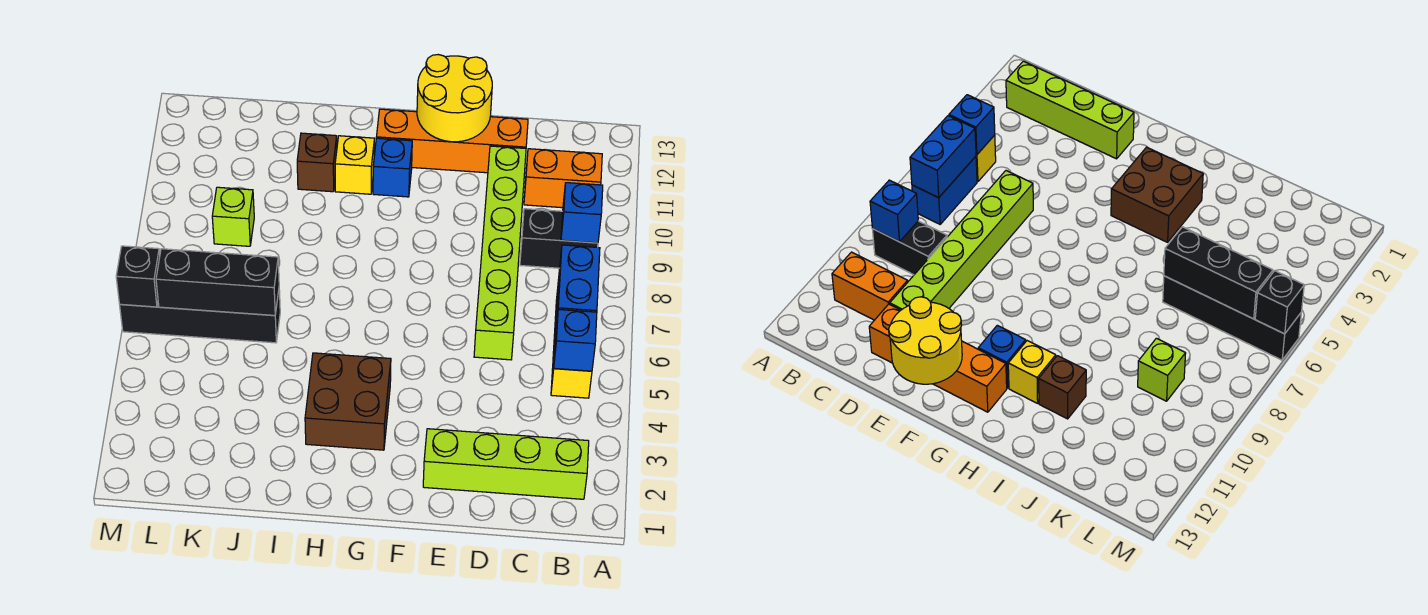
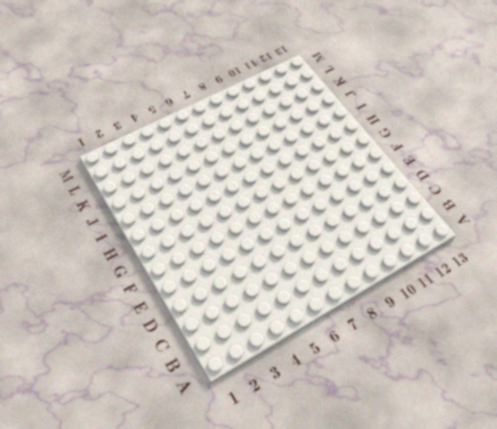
none -> lime 1x4 brick [423,429,589,499]
none -> yellow 1x1 brick [551,347,592,398]
none -> blue 1x2 brick [912,156,977,224]

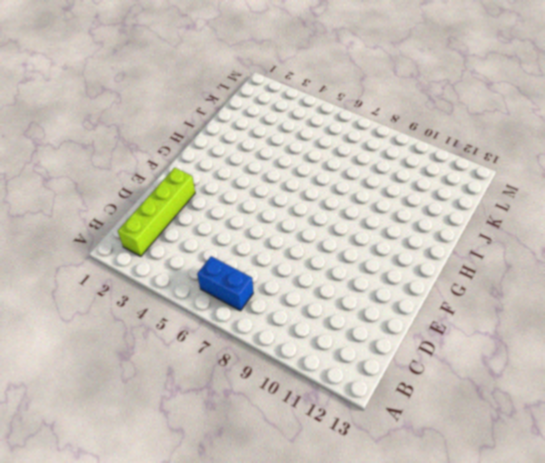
none -> yellow 1x1 brick [551,347,592,398]
none -> black 1x2 brick [520,209,598,268]
none -> orange 1x2 brick [524,149,602,208]

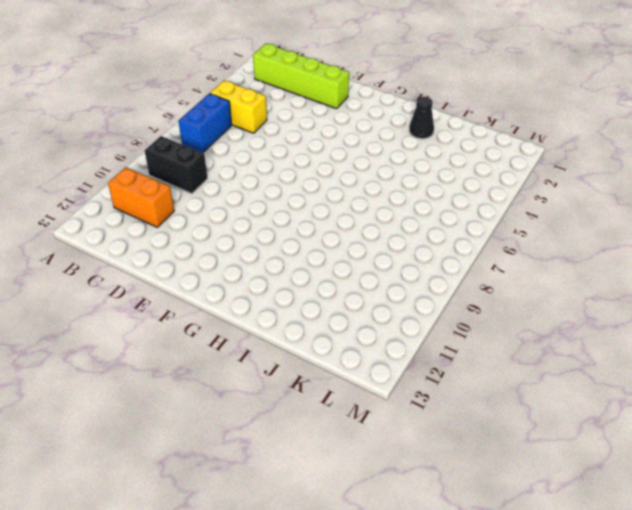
yellow 1x2 brick [210,80,267,133] -> yellow 1x1 brick [551,347,592,398]
black 1x1 cone [409,97,434,139] -> none
none -> lime 1x6 brick [474,146,526,360]
none -> orange 1x4 brick [376,109,528,173]
none -> brown 2x2 brick [305,353,391,450]

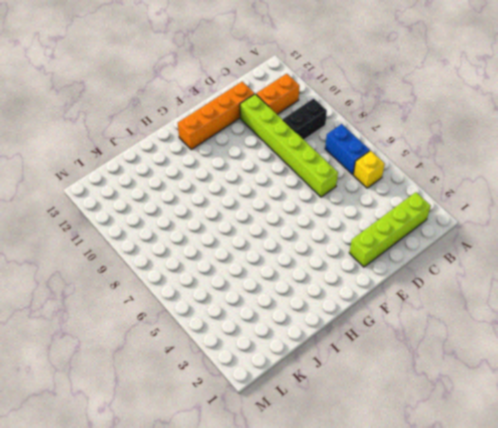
none -> brown 2x2 brick [305,353,391,450]
none -> blue 1x1 brick [373,138,412,197]
none -> yellow 1x1 brick [335,136,374,194]

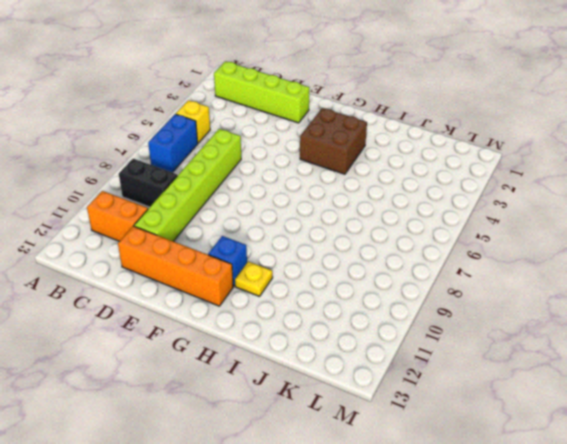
yellow 1x1 plate [235,261,273,296] -> yellow 1x1 brick [335,136,374,194]
none -> brown 1x1 brick [297,133,337,192]
none -> black 1x4 brick [120,291,280,343]
none -> lime 1x1 brick [212,187,254,246]

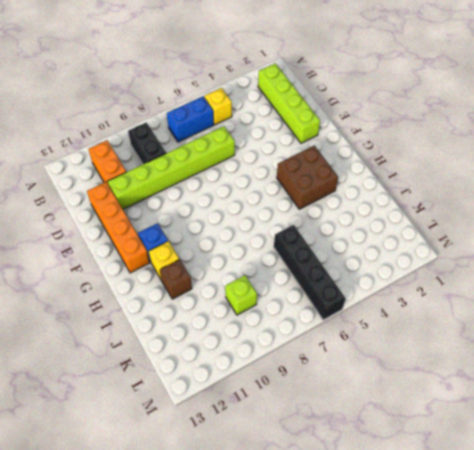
none -> blue 1x1 brick [554,309,597,371]
none -> blue 1x2 brick [556,245,600,327]
none -> blue 1x1 brick [561,183,603,243]

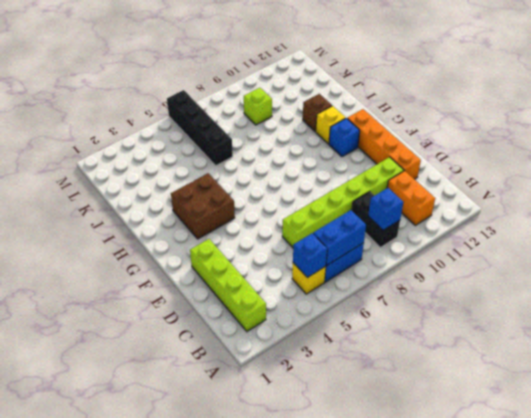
none -> yellow 2x2 round brick [417,55,492,142]
none -> black 1x3 brick [156,249,279,315]
none -> black 1x1 brick [116,246,160,307]

